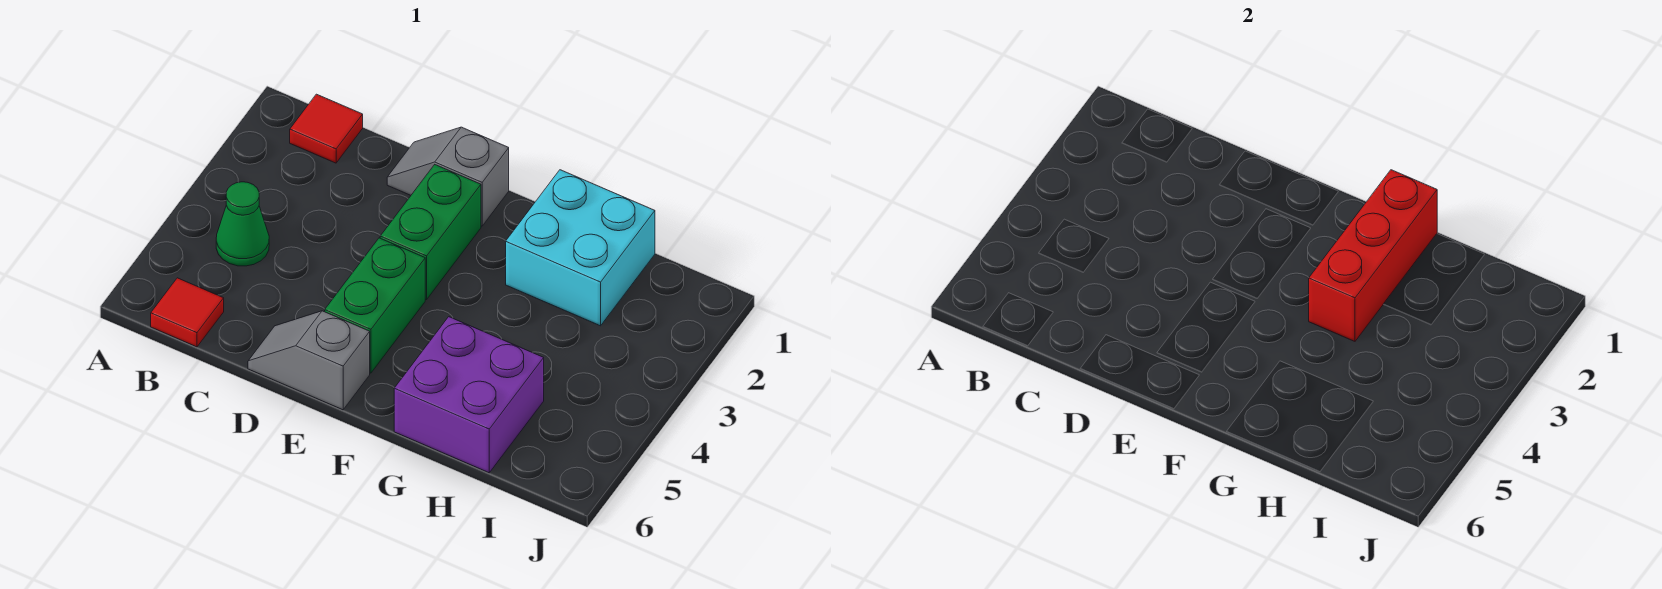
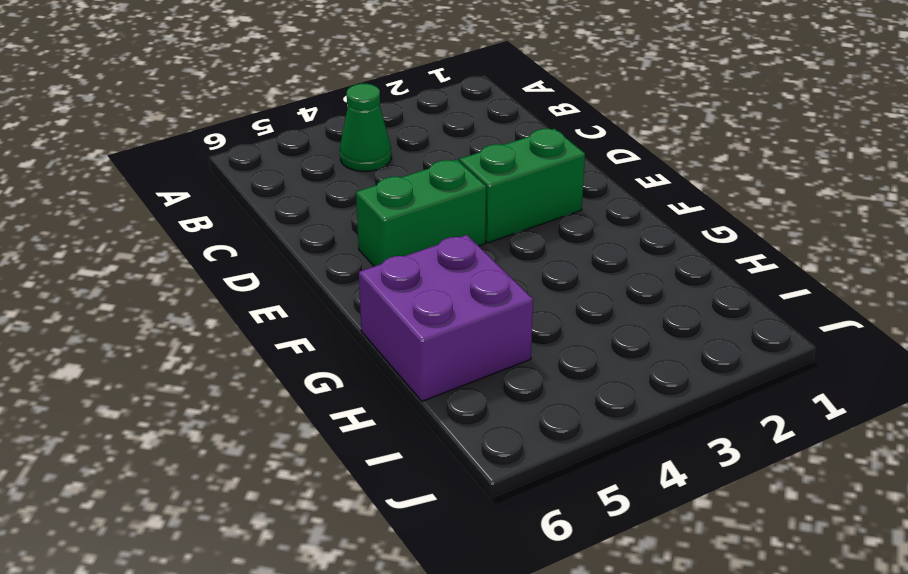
none -> red 1x1 tile [290,94,363,163]
none -> red 1x1 tile [151,278,224,347]

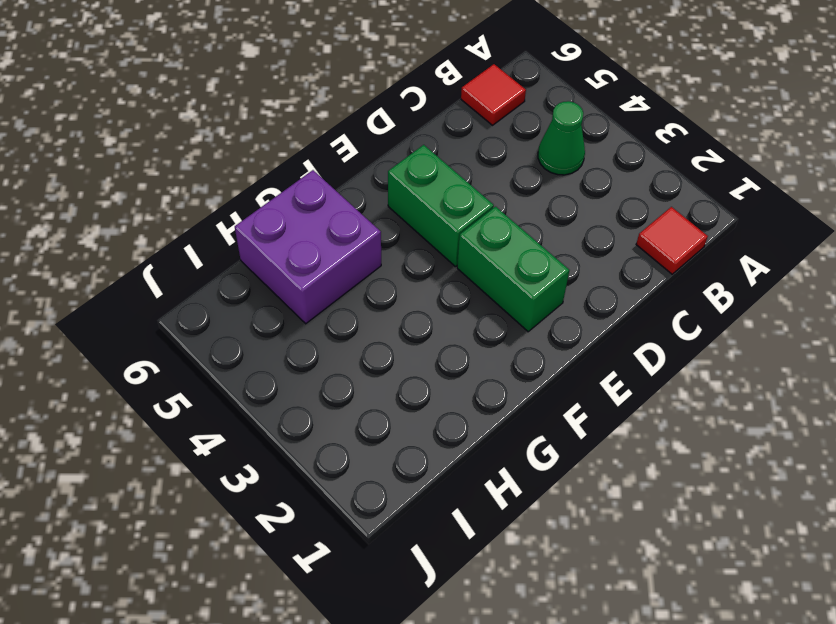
none -> grey 1x2 slope [387,127,509,226]
none -> grey 1x2 slope [248,311,370,410]

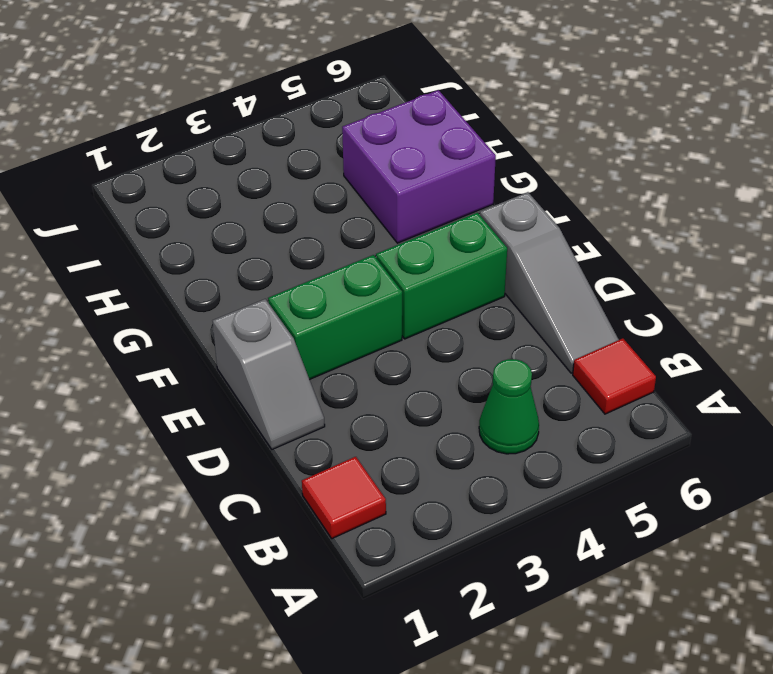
grey 1x3 slope [480,192,619,373] -> grey 1x2 slope [248,311,370,410]
none -> cyan 2x2 brick [506,170,655,326]
none -> red 1x3 brick [1309,170,1437,341]

